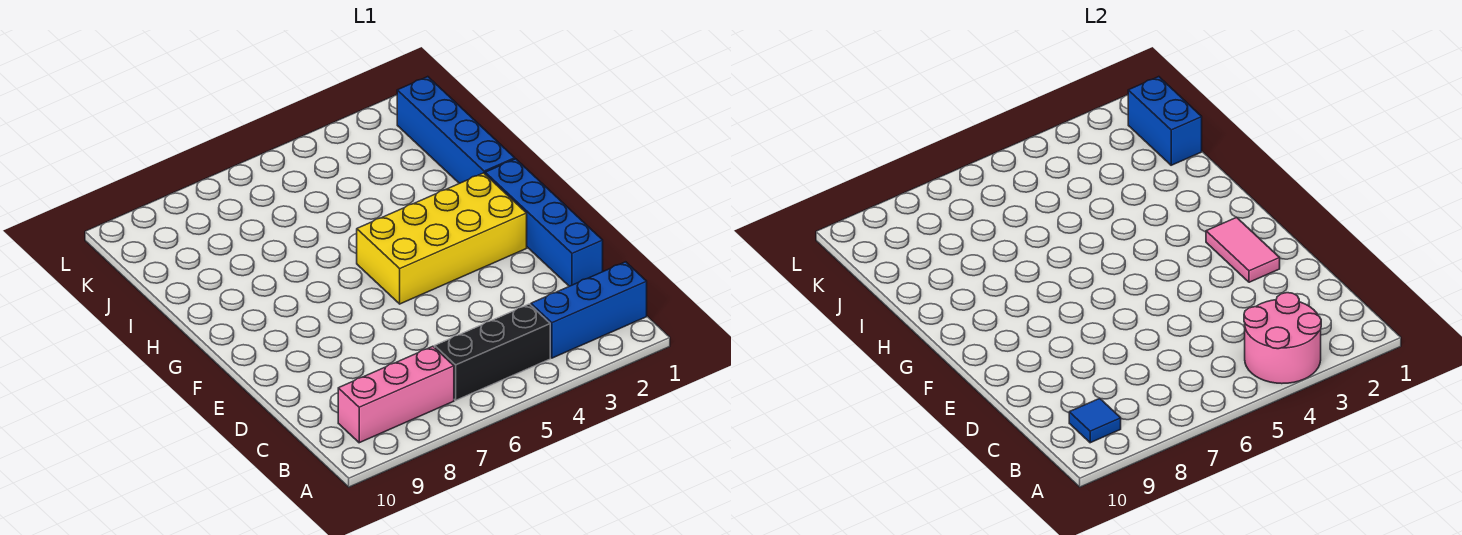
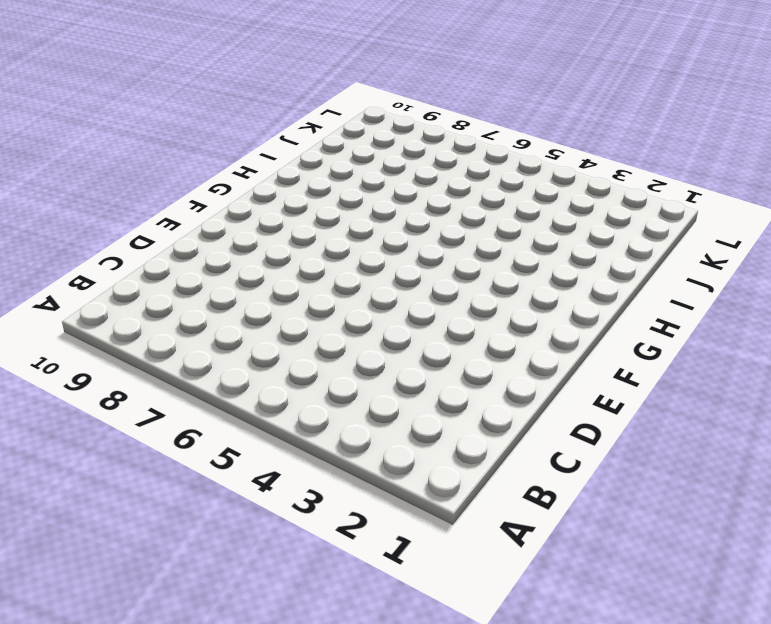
none -> blue 1x3 brick [531,262,647,358]
none -> black 1x3 brick [435,304,550,400]

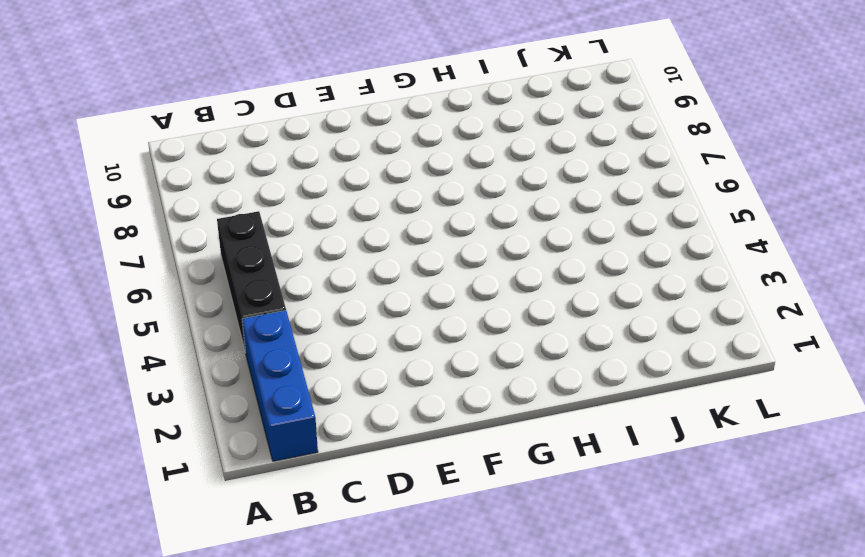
none -> pink 1x3 brick [338,346,454,443]
none -> blue 1x4 brick [485,159,603,286]

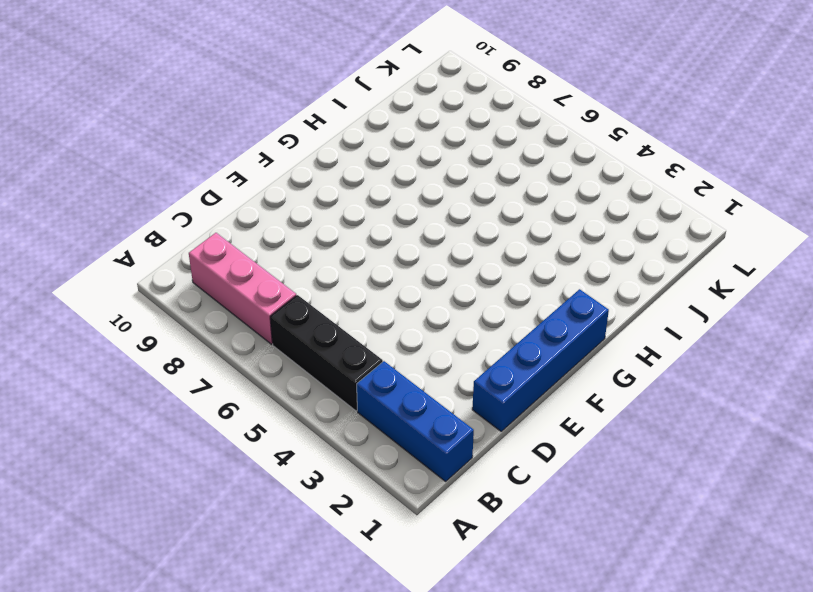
none -> yellow 2x4 brick [357,173,527,304]
none -> blue 1x4 brick [397,77,515,183]

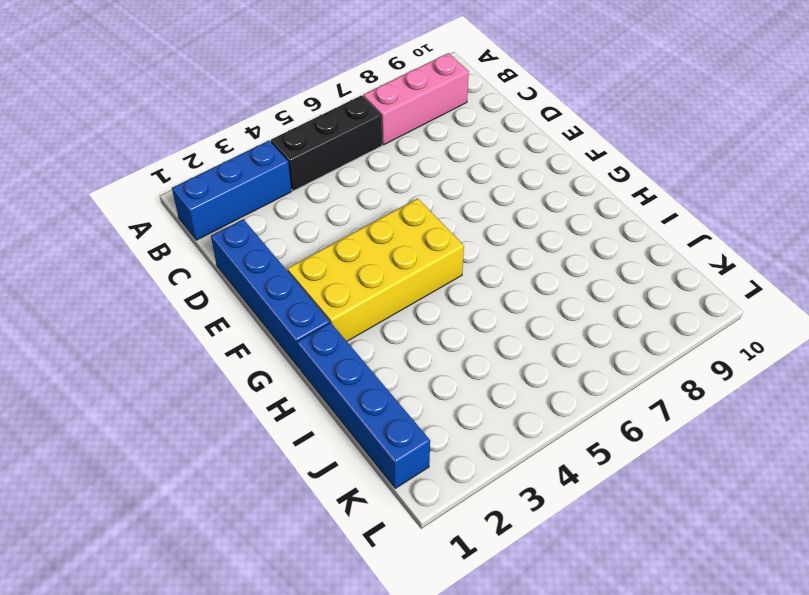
none -> pink 2x2 round brick [1244,293,1321,384]
none -> blue 1x1 tile [1069,398,1121,443]

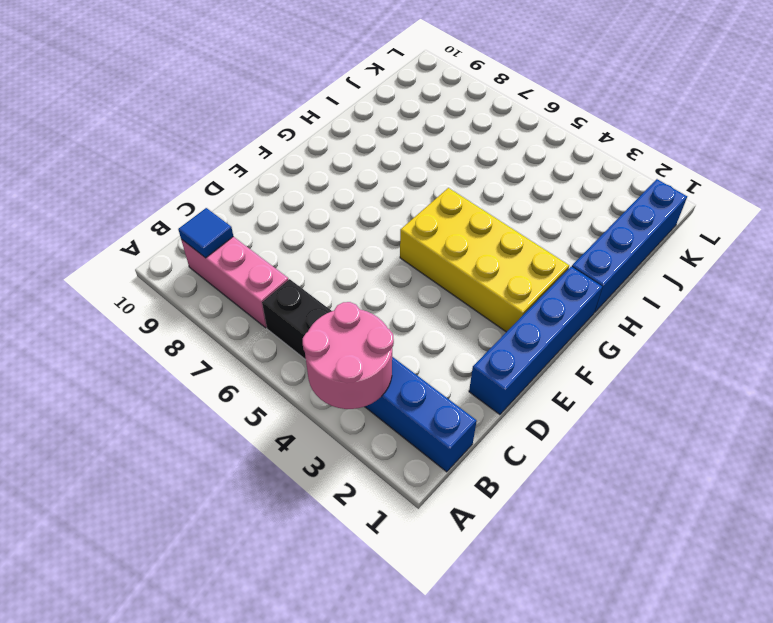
none -> pink 1x2 tile [1206,217,1280,282]
none -> blue 1x2 brick [1128,77,1202,165]

